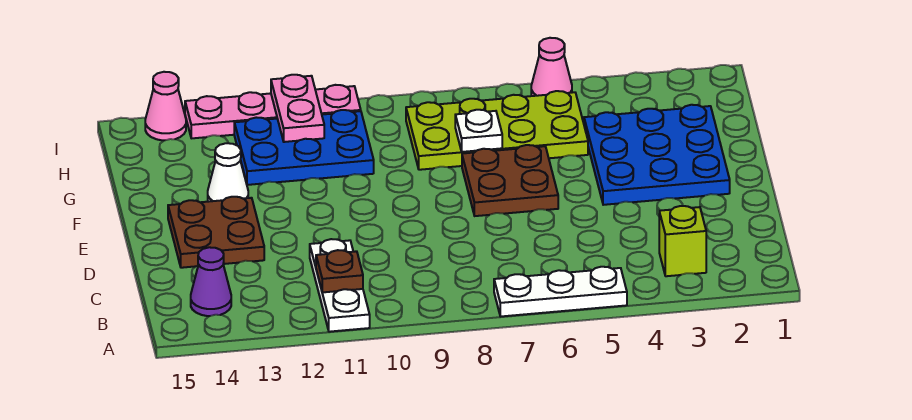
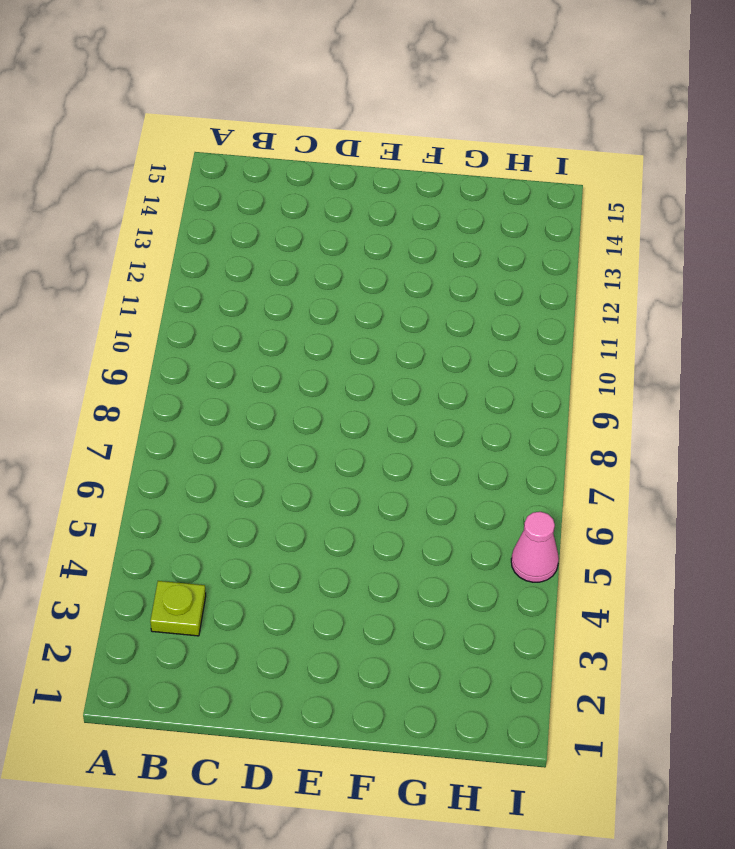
lime 1x1 plate [150,581,206,636] -> lime 1x1 brick [659,206,706,276]
none -> white 1x3 plate [494,267,627,316]
none -> white 1x3 plate [310,239,370,332]
none -> purple 1x1 cone [191,247,231,316]

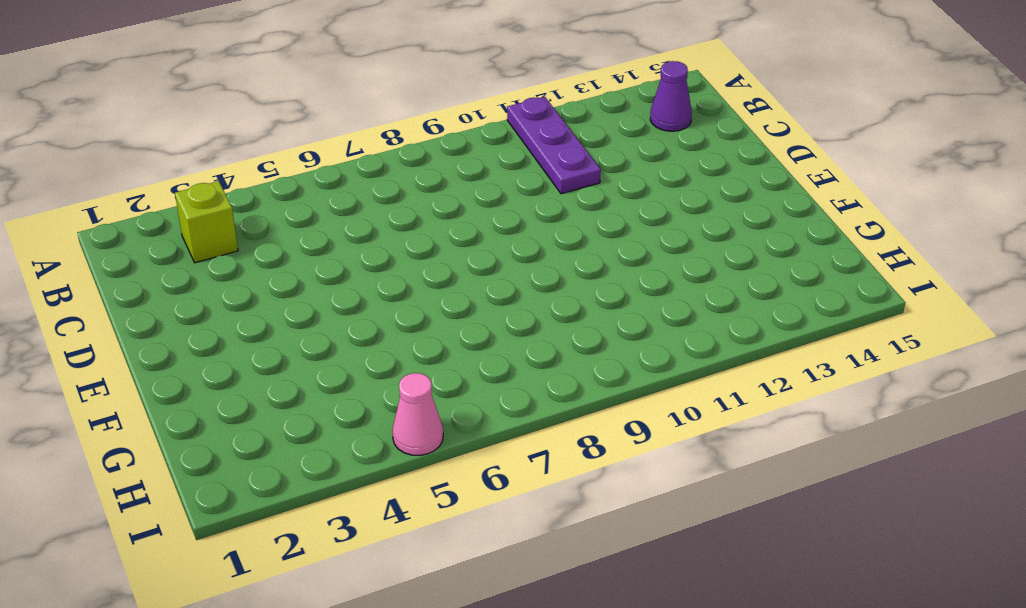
purple 1x3 plate [507,97,601,194] -> white 1x3 plate [310,239,370,332]
none -> white 1x3 plate [494,267,627,316]
none -> brown 2x2 plate [168,197,264,268]
none -> blue 3x3 plate [584,105,730,205]

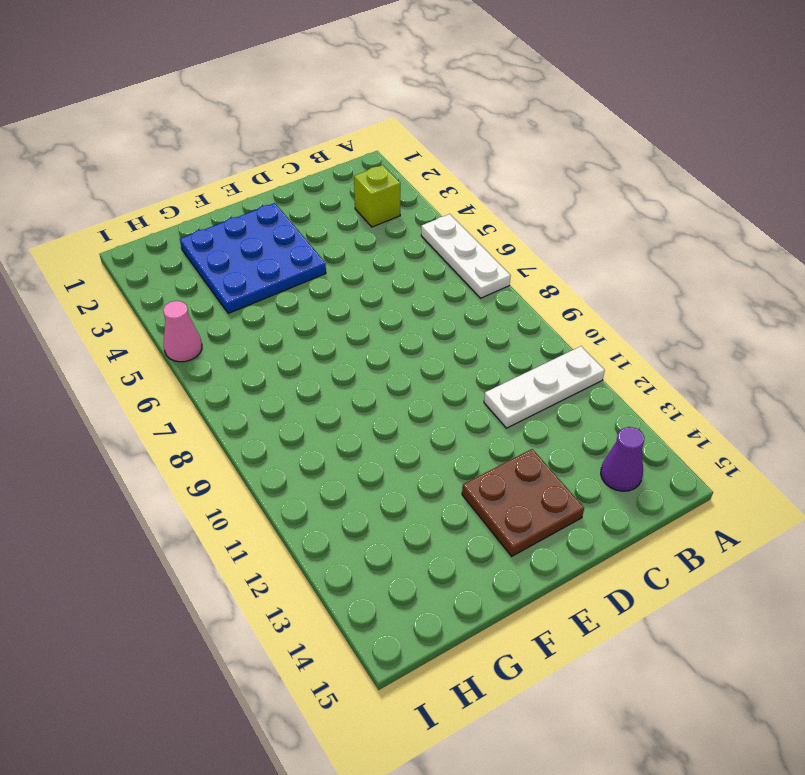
none -> brown 2x2 plate [462,145,558,216]
none -> white 1x1 cone [208,143,248,202]
none -> lime 2x4 plate [406,91,588,170]

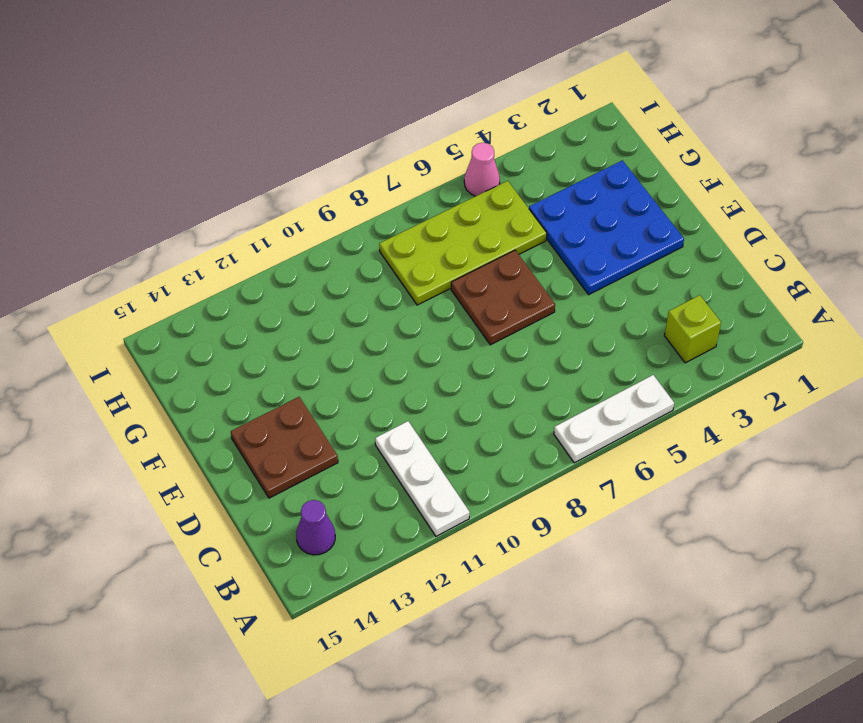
none -> white 1x1 cone [208,143,248,202]
none -> blue 2x3 plate [234,110,374,185]
none -> pink 1x4 plate [185,85,361,138]

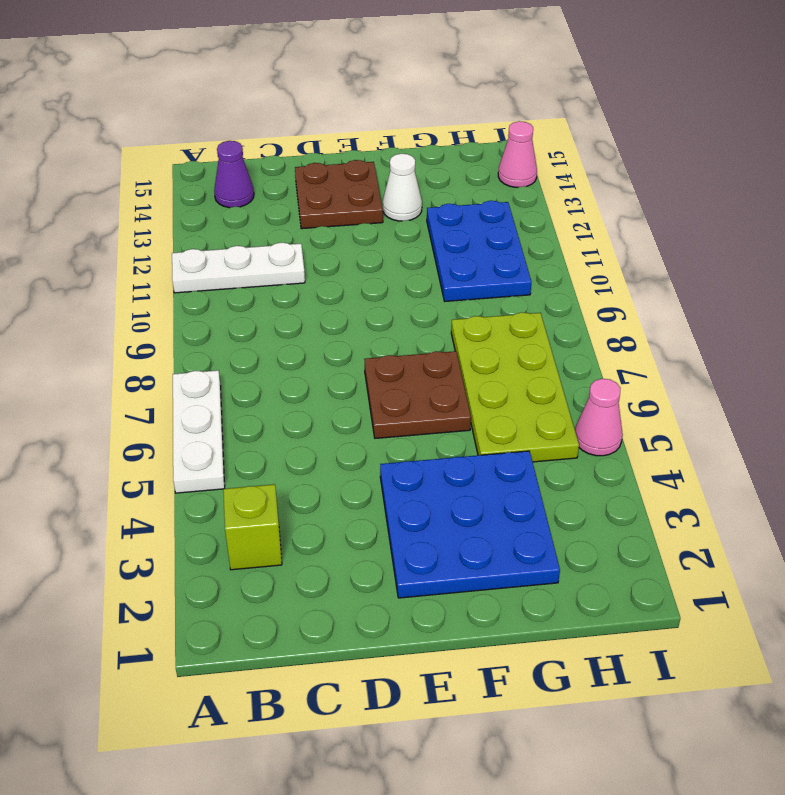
none -> pink 1x4 plate [185,85,361,138]
none -> brown 1x1 plate [316,250,363,292]
none -> white 1x1 plate [455,110,502,152]

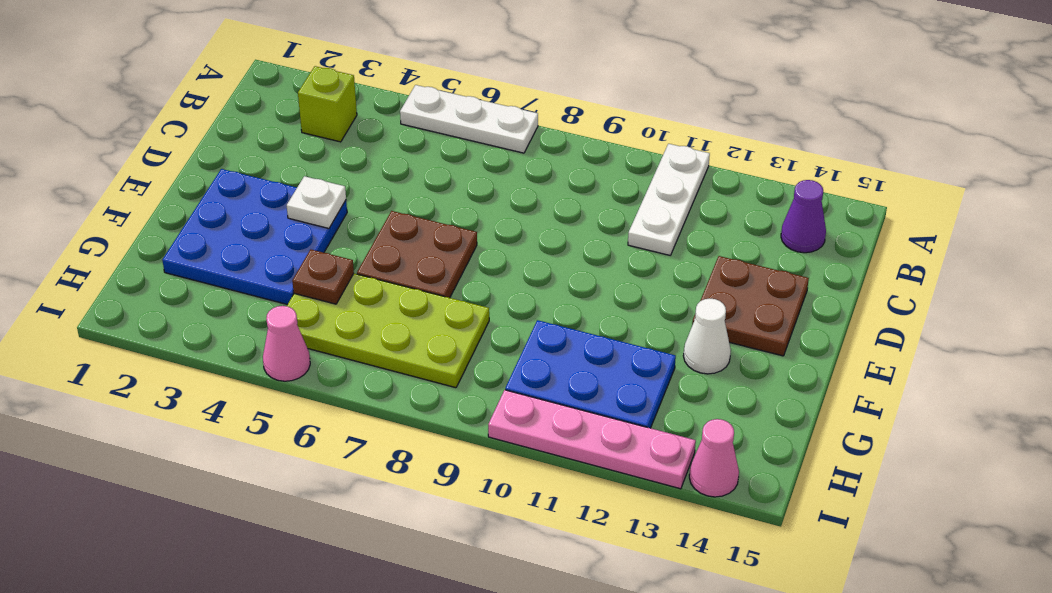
white 1x1 plate [287,176,346,228] -> white 1x1 plate moved to [455,110,502,152]
brown 1x1 plate [292,250,354,304] -> brown 1x1 plate moved to [316,250,363,292]
none -> pink 1x2 plate [271,75,324,142]

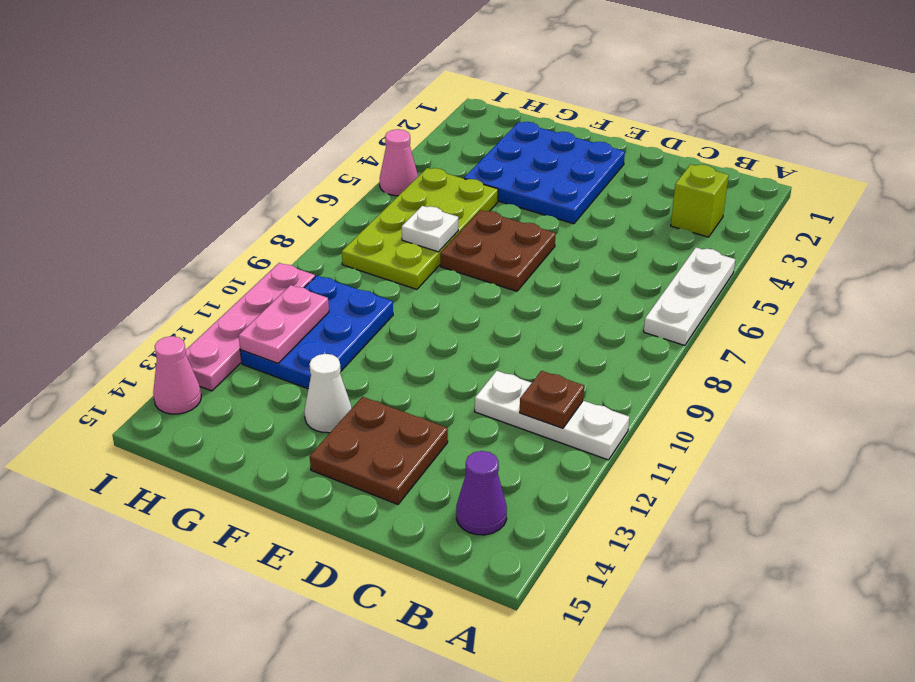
pink 1x2 plate [239,285,329,363] -> pink 1x2 plate turned to [271,75,324,142]

